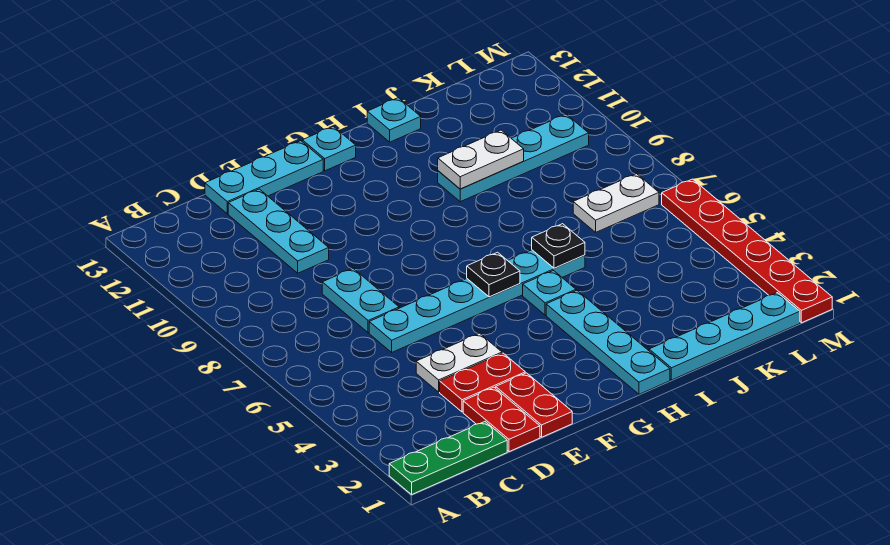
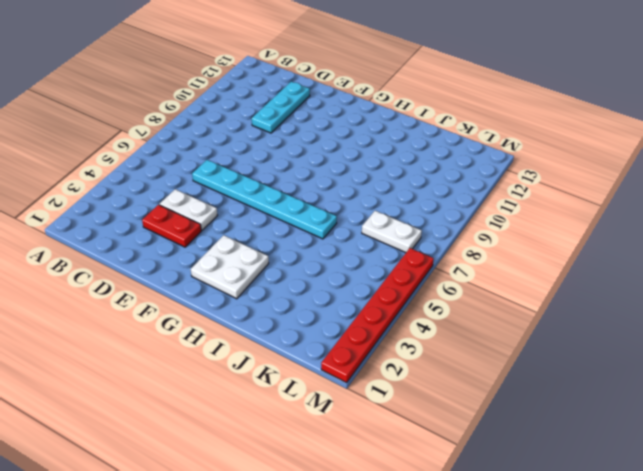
white 2x2 plate [191,235,269,299] -> cyan 1x4 plate [546,291,670,394]
none -> green 1x3 plate [389,422,507,494]
none -> red 1x2 plate [463,387,540,452]
none -> cyan 1x2 plate [322,268,399,333]

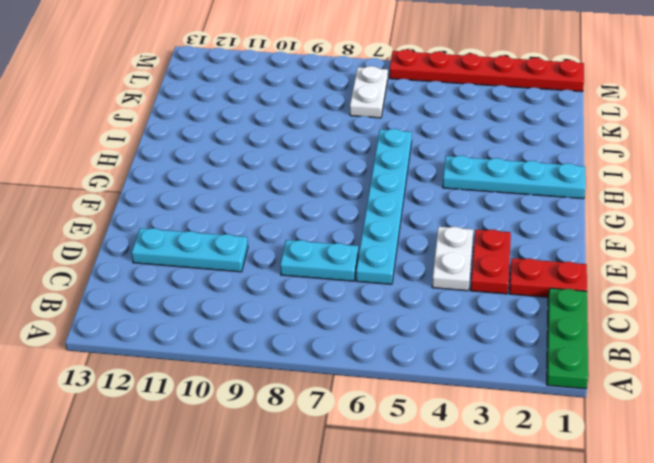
none -> cyan 1x3 plate [205,141,323,214]
none -> red 1x2 plate [496,373,572,437]
none -> cyan 1x1 plate [302,126,356,171]

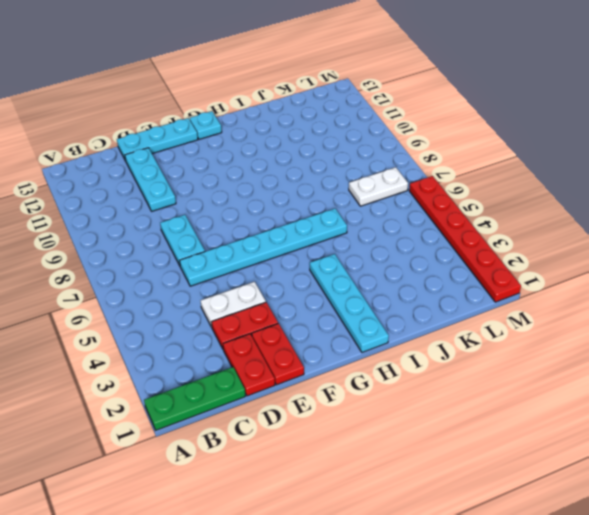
none -> cyan 1x1 plate [523,271,576,315]
none -> cyan 1x4 plate [649,293,800,380]
none -> cyan 1x4 plate [438,114,589,202]

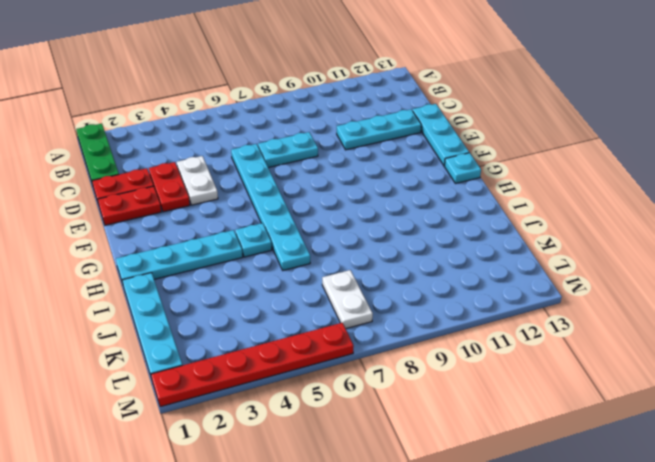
none -> cyan 1x4 plate [438,114,589,202]
none -> cyan 1x1 plate [367,98,421,142]
none -> black 1x1 plate [467,252,520,297]

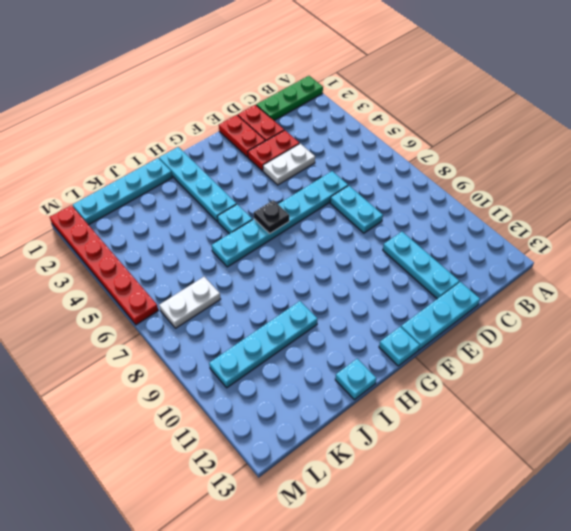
none -> black 1x1 plate [532,224,585,268]
none -> white 1x2 plate [438,130,524,189]

